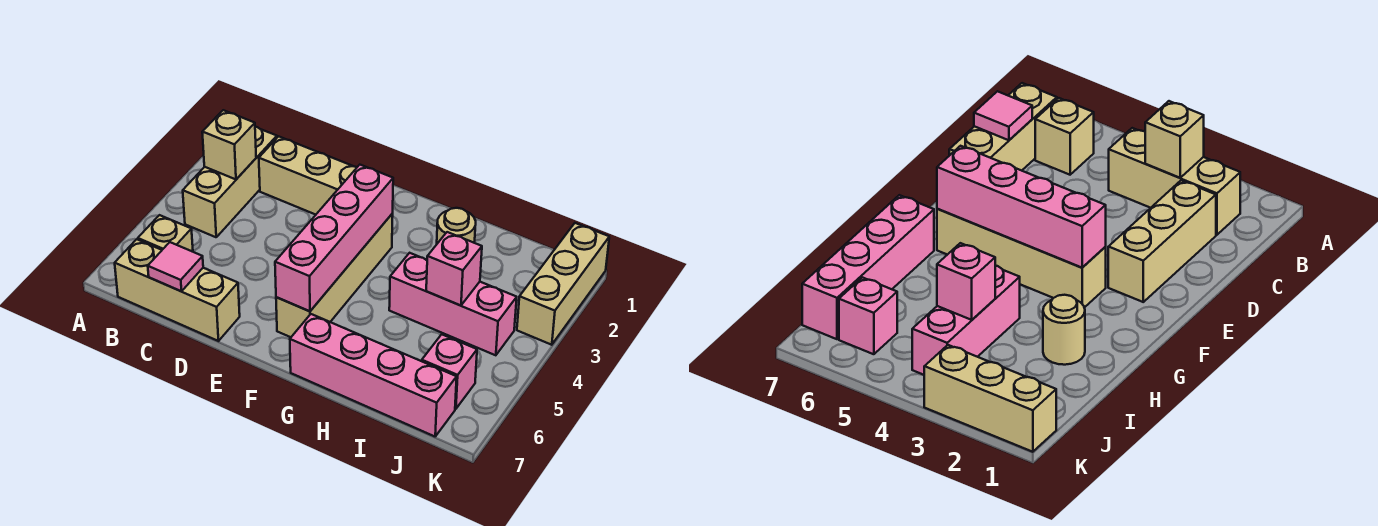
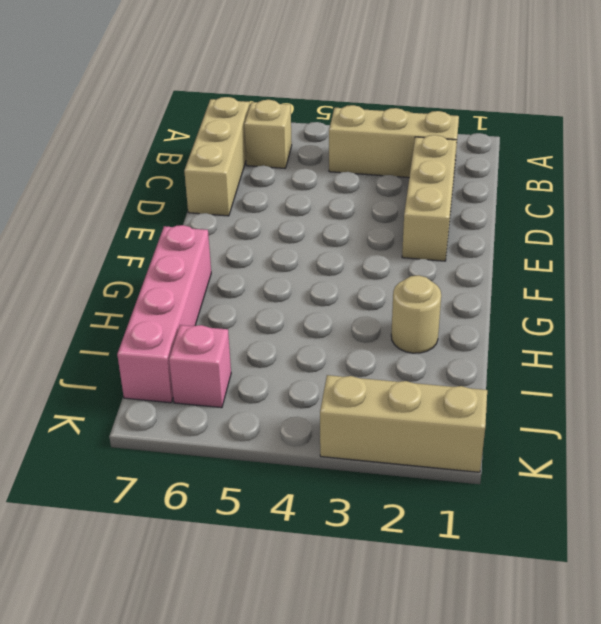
none -> tan 1x4 brick [276,214,393,337]
none -> pink 1x3 brick [389,253,517,355]
none -> tan 1x1 brick [202,110,256,179]

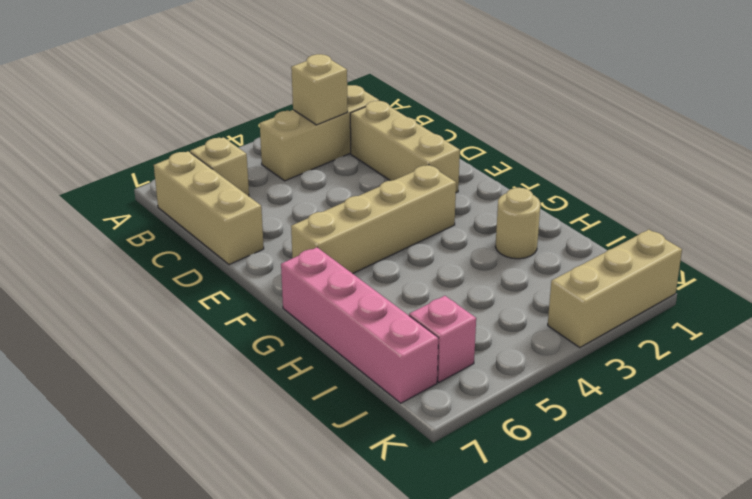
none -> pink 1x3 brick [389,253,517,355]
none -> pink 1x1 tile [148,242,203,291]
none -> pink 1x4 brick [275,165,393,311]

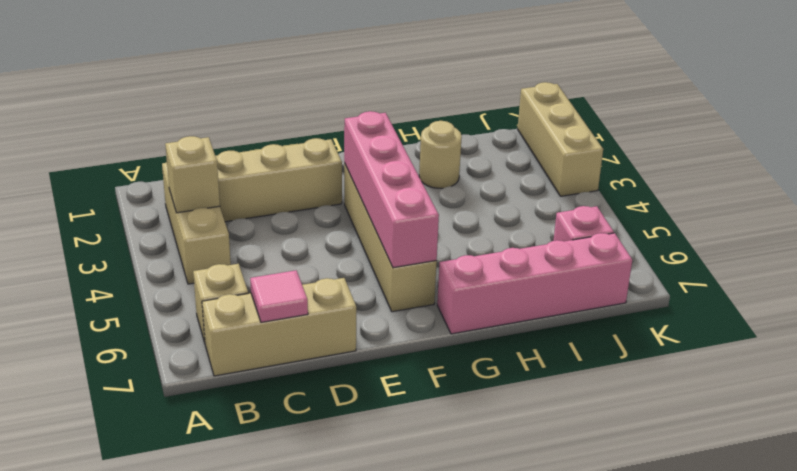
none -> pink 1x3 brick [389,253,517,355]
none -> pink 1x1 brick [426,232,482,306]

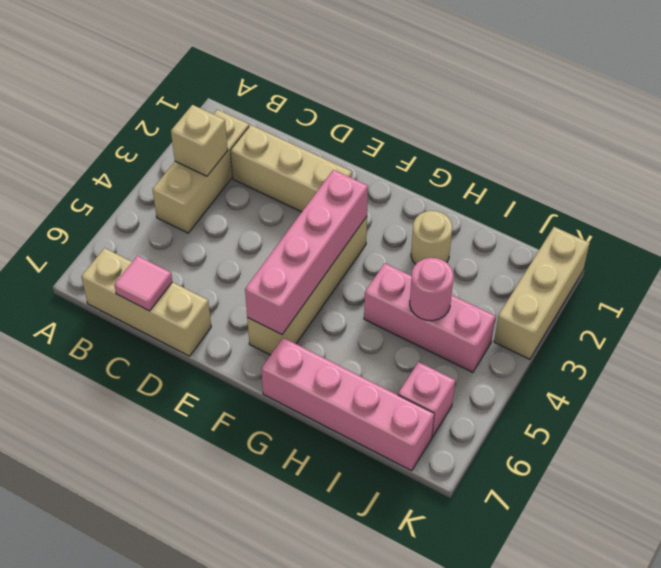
pink 1x1 round brick [410,258,453,321] -> pink 1x1 brick [426,232,482,306]
none -> tan 1x1 brick [138,215,193,252]

